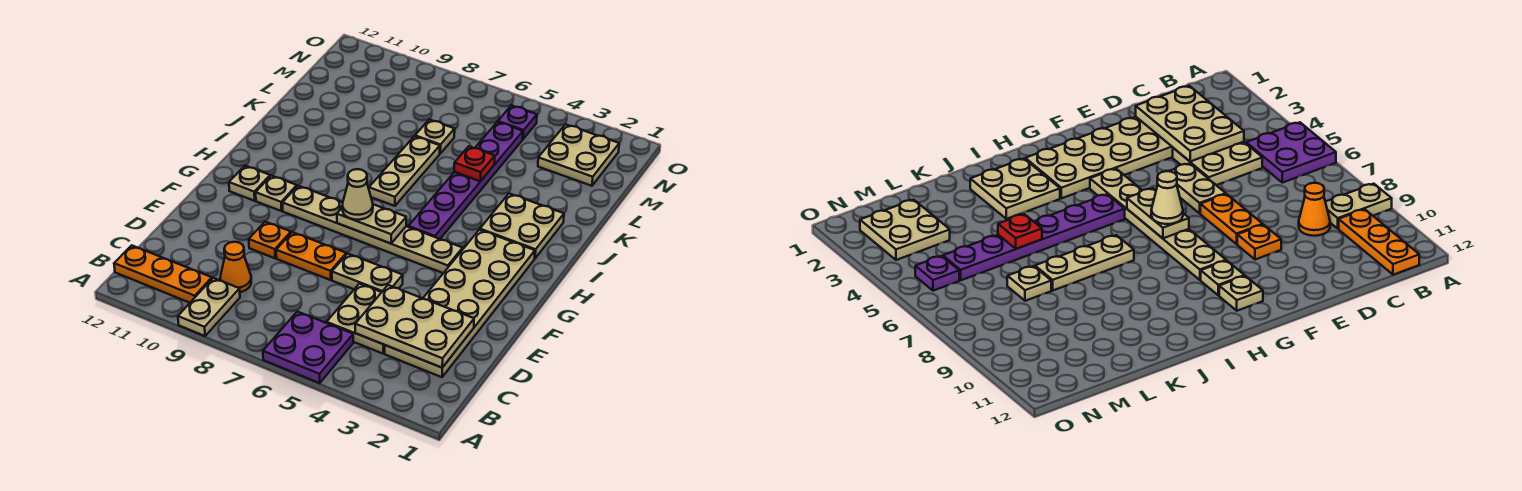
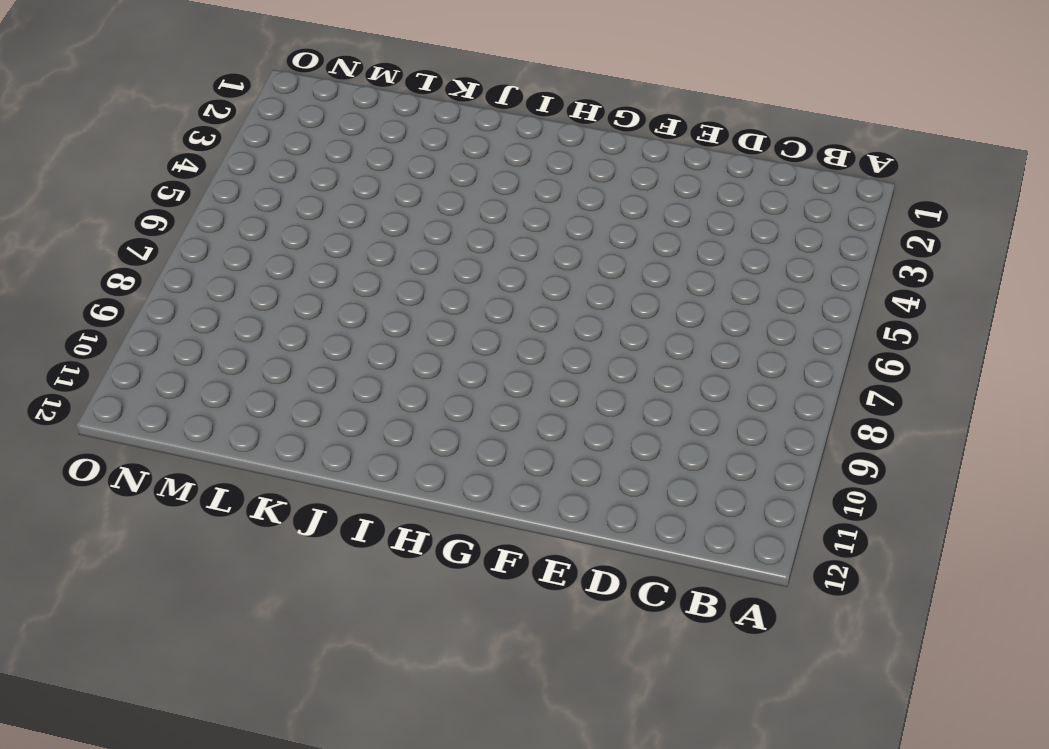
none -> purple 2x2 plate [263,312,353,383]
none -> tan 1x2 plate [178,278,240,336]
none -> orange 1x3 plate [114,245,212,303]

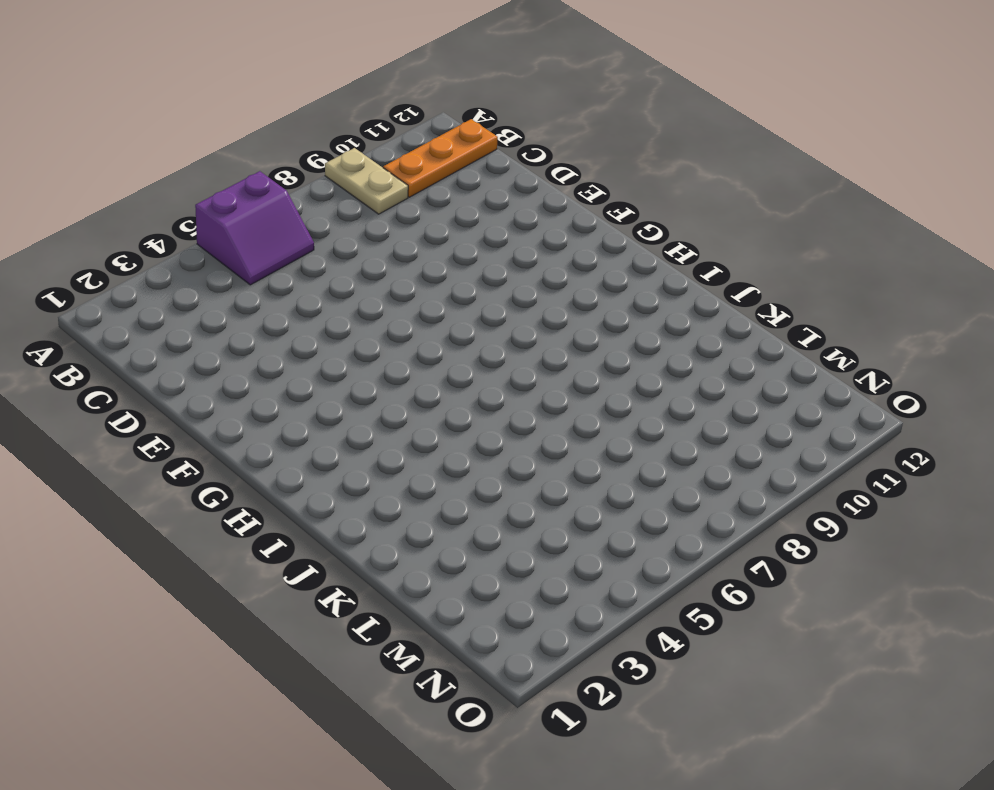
purple 2x2 slope [195,171,314,285] -> purple 2x2 plate [263,312,353,383]
none -> tan 2x6 plate [385,230,535,377]
none -> tan 2x2 plate [327,284,385,354]
none -> orange 1x1 cone [220,242,251,292]

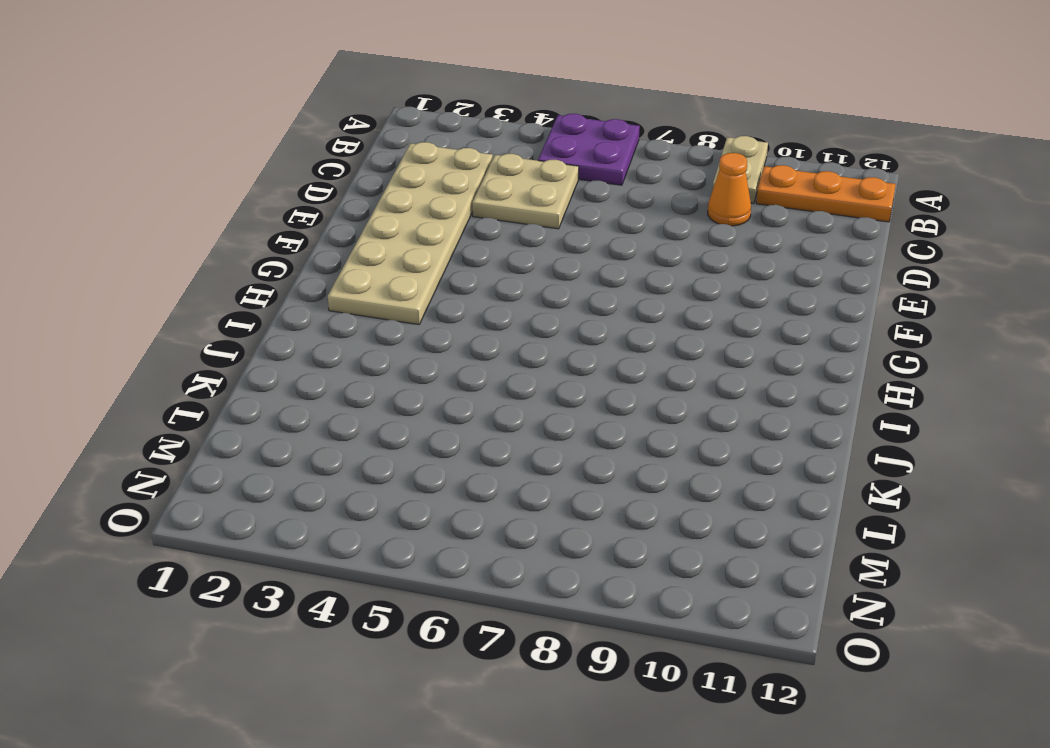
none -> tan 1x2 plate [332,254,403,292]
none -> orange 1x2 plate [276,232,346,280]
none -> orange 1x1 plate [249,222,291,258]

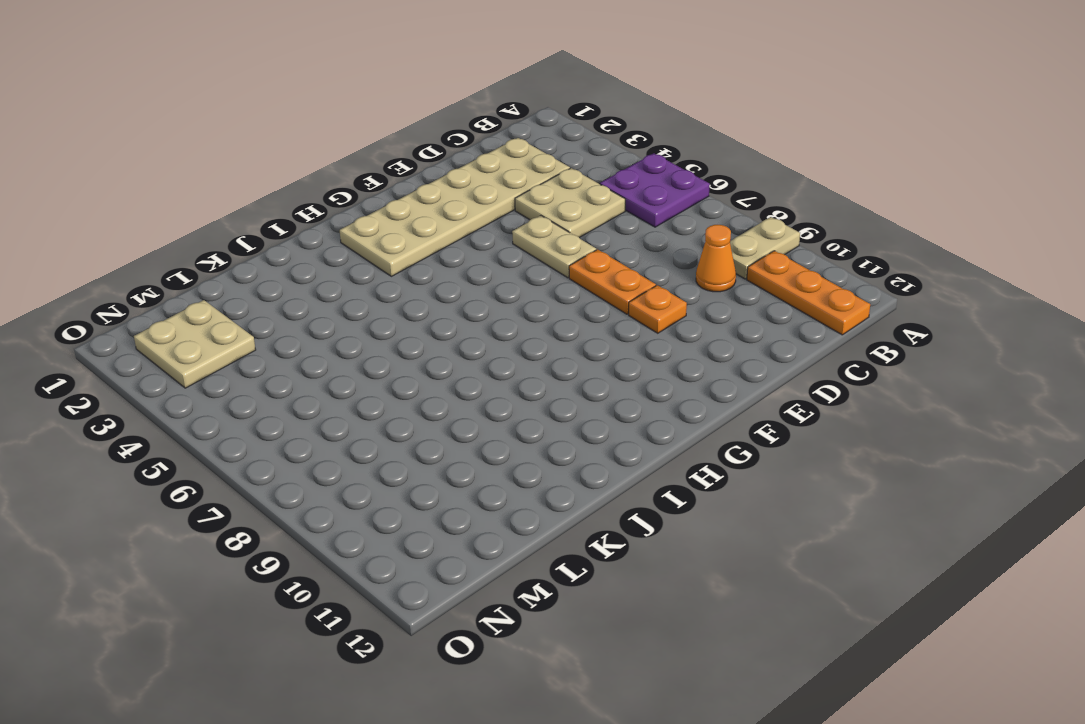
none -> tan 1x6 plate [282,186,463,273]
none -> tan 1x1 plate [256,175,297,211]
none -> tan 1x1 plate [229,166,270,201]

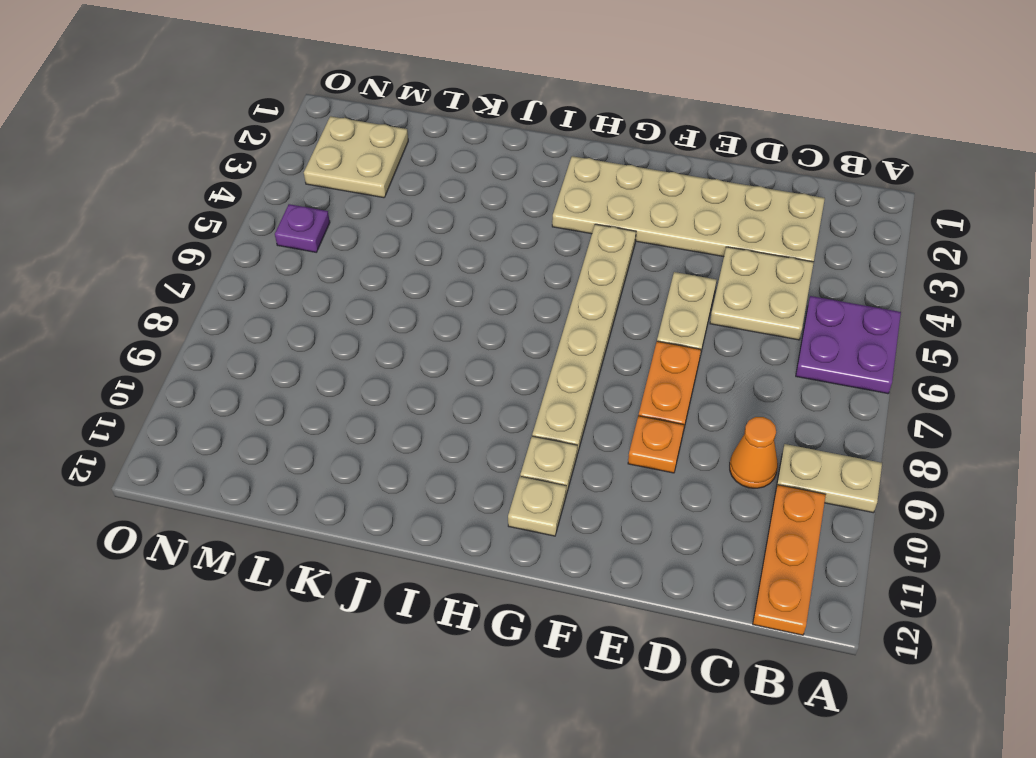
none -> purple 1x6 plate [408,122,523,239]
none -> tan 2x2 plate [480,193,564,258]
none -> tan 1x3 plate [369,136,440,206]

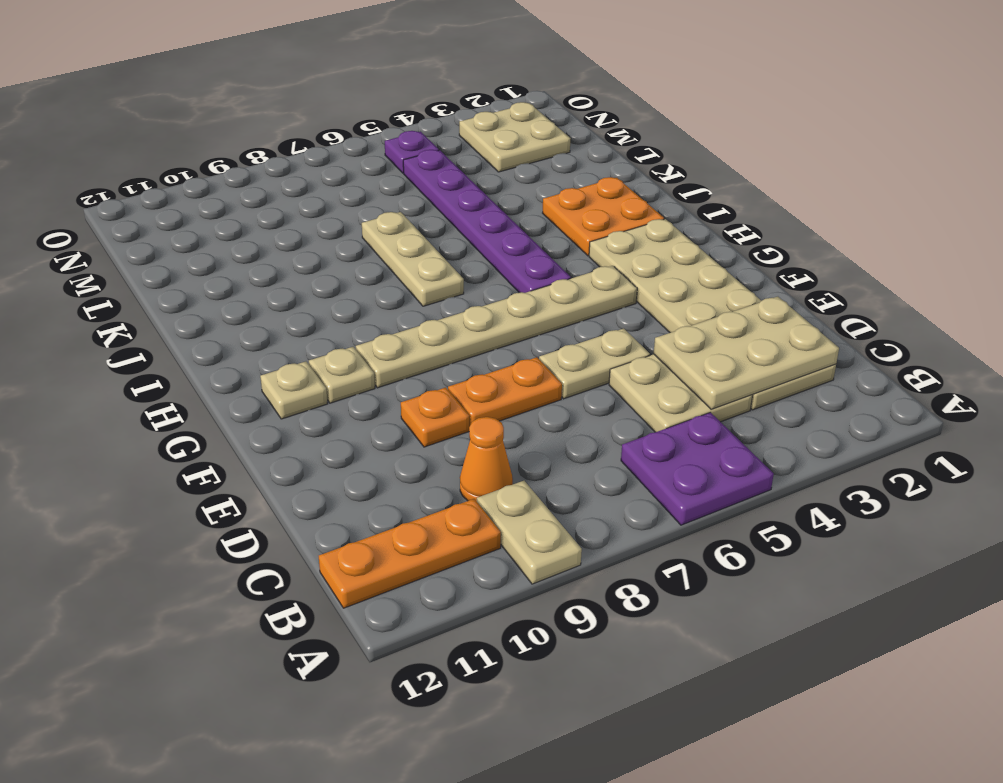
orange 2x2 plate [543,177,664,256] -> tan 2x2 plate [480,193,564,258]
none -> tan 1x1 plate [415,120,455,153]
none -> tan 1x2 plate [337,204,406,244]
none -> red 1x1 plate [454,146,495,181]

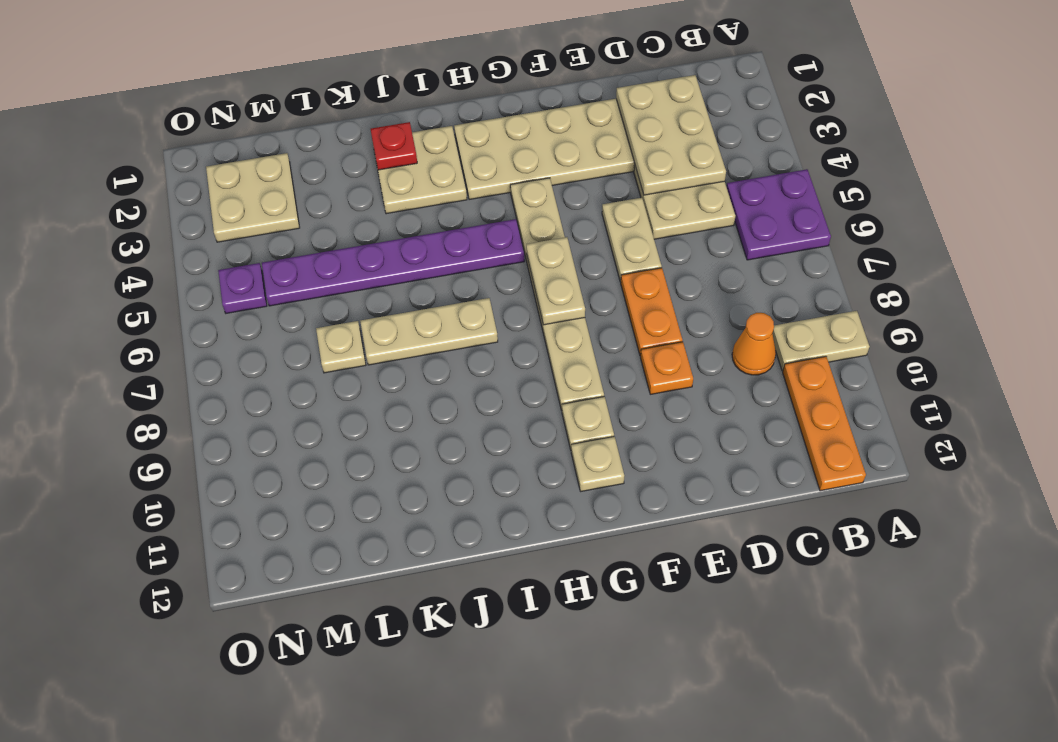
red 1x1 plate [371,122,417,170] -> red 1x1 plate moved to [454,146,495,181]
none -> tan 1x1 cone [342,169,373,220]

